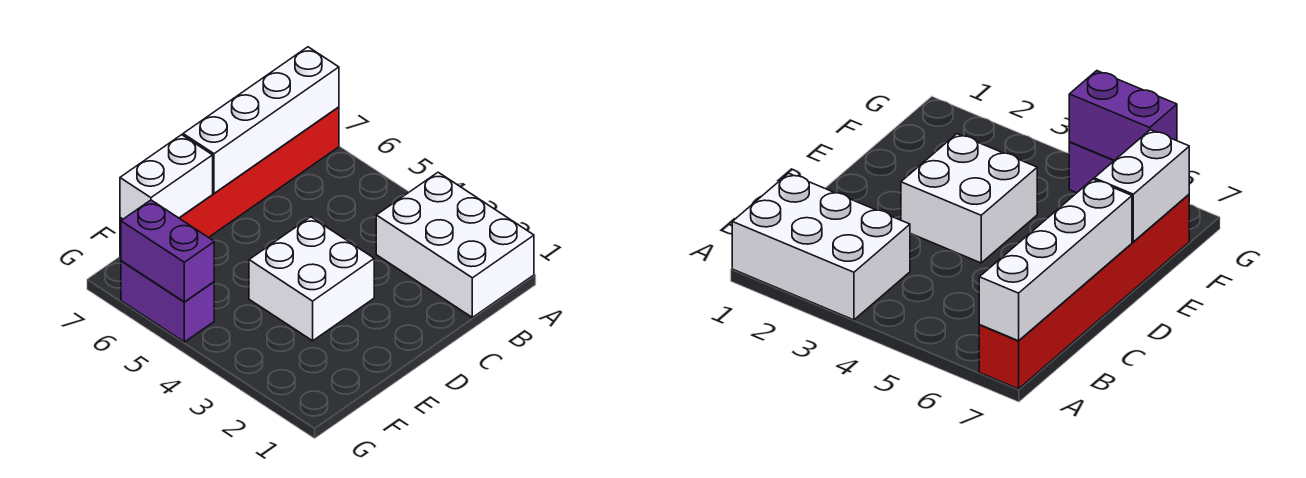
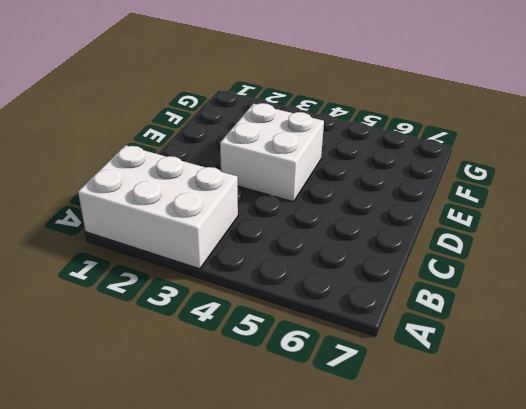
none -> red 1x6 brick [120,107,339,258]
none -> purple 1x2 brick [121,261,214,342]

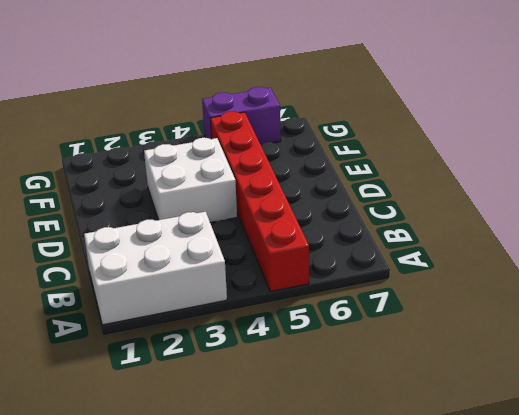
red 1x6 brick [211,112,309,292] -> red 1x6 brick moved to [120,107,339,258]
none -> white 1x4 brick [183,47,339,193]
none -> white 1x2 brick [120,135,213,219]

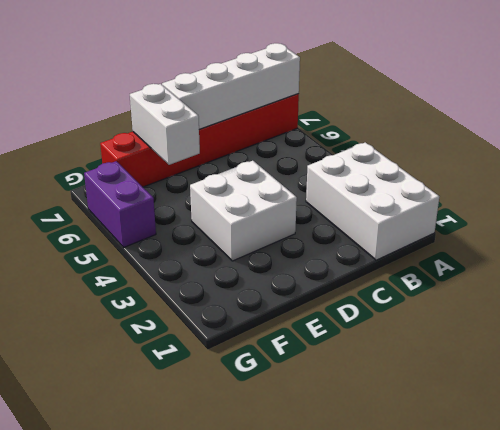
white 1x2 brick [130,84,200,165] -> white 1x2 brick turned to [120,135,213,219]
none -> purple 1x2 brick [121,200,214,302]

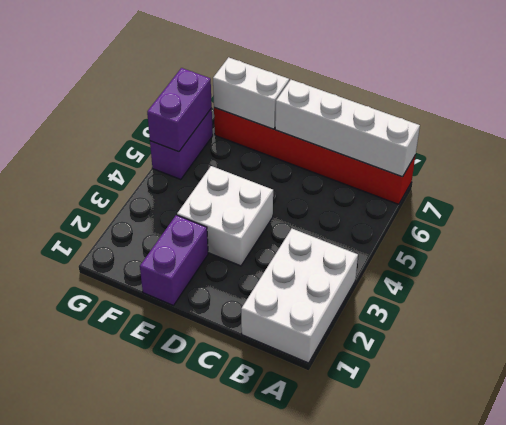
purple 1x2 brick [140,215,208,306] -> none

